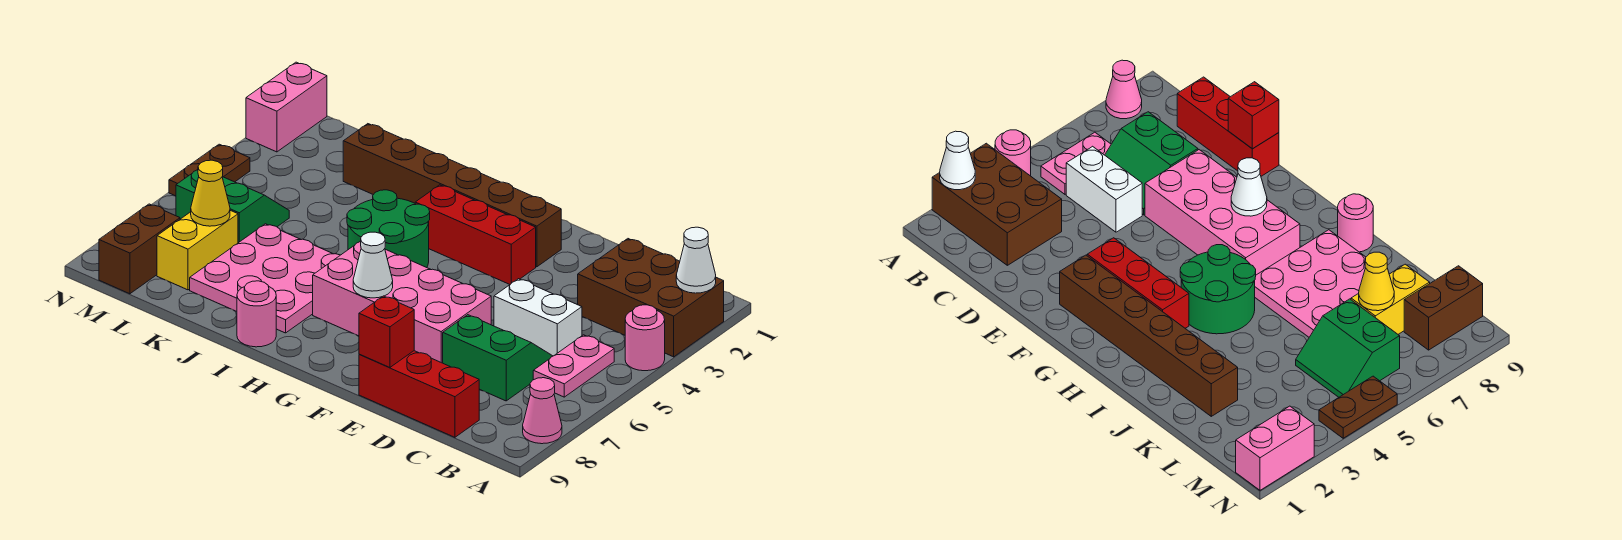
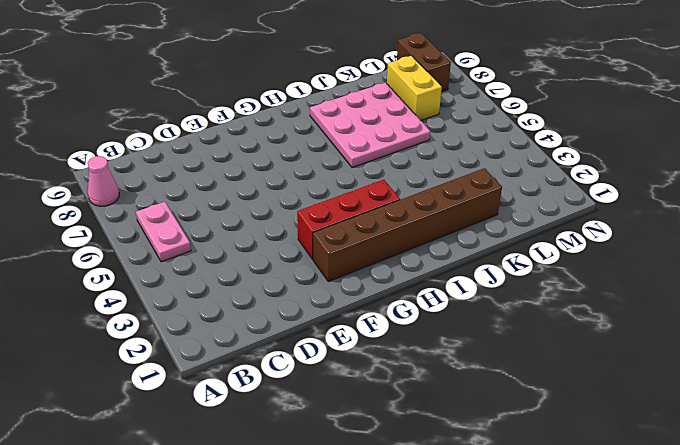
none -> brown 2x3 brick [578,239,724,357]
none -> pink 1x1 round brick [625,305,665,371]
none -> white 1x2 brick [494,279,582,356]

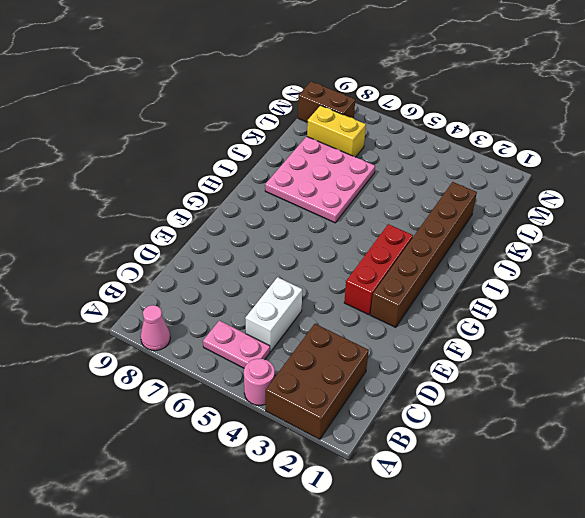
none -> green 2x2 slope [443,315,552,401]
none -> red 1x3 brick [359,351,479,437]
none -> pink 2x4 brick [313,241,491,363]

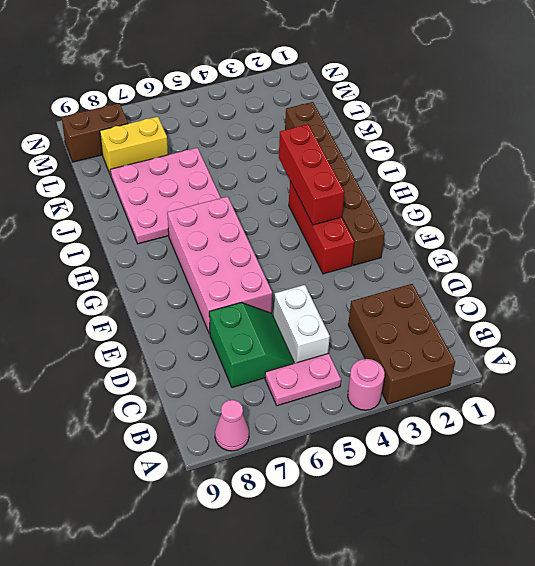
red 1x3 brick [279,124,344,225] -> red 1x3 brick moved to [359,351,479,437]
none -> green 2x2 round brick [347,190,430,268]
none -> pink 1x1 round brick [237,281,276,347]
none -> green 2x2 slope [176,170,289,243]

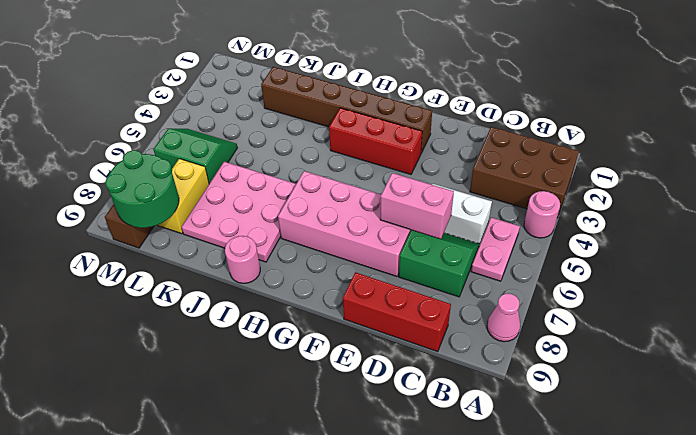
pink 1x2 brick [380,173,454,239] -> pink 1x2 brick turned to [246,62,327,152]
green 2x2 round brick [105,150,179,228] -> green 2x2 round brick moved to [347,190,430,268]
none -> brown 1x2 plate [169,144,250,196]
none -> white 1x1 cone [676,227,716,293]
none -> red 1x1 brick [359,296,414,367]

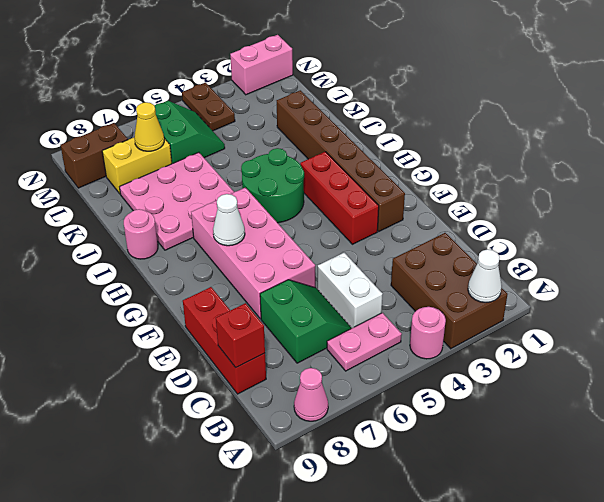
red 1x1 brick [216,303,265,367] -> red 1x1 brick moved to [359,296,414,367]
brown 1x2 plate [182,83,235,131] -> brown 1x2 plate turned to [169,144,250,196]

